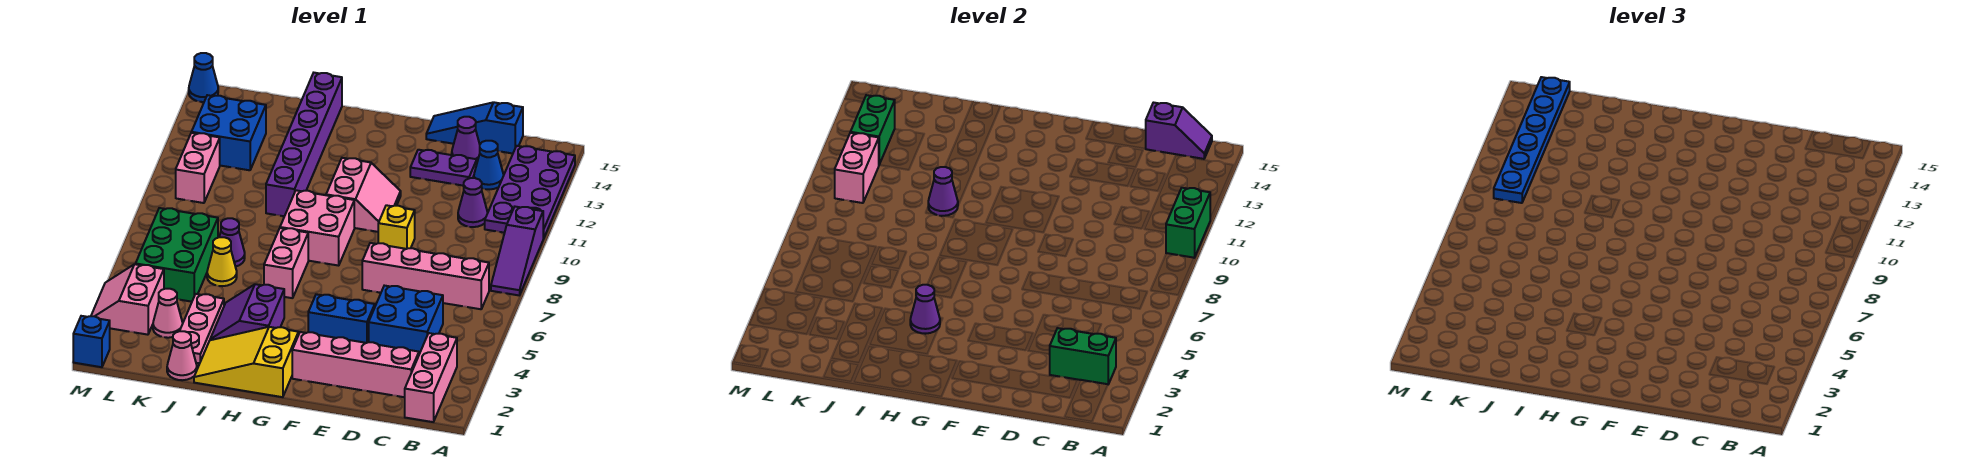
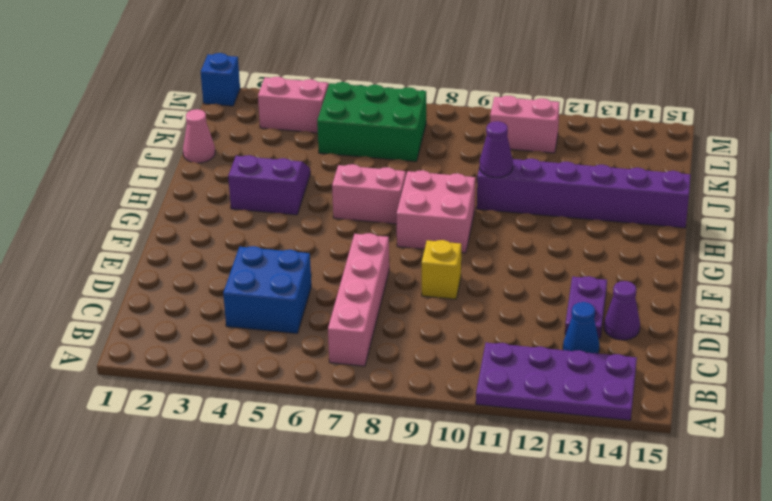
none -> purple 1x3 slope [491,207,543,295]
none -> pink 1x3 brick [405,333,457,422]
none -> pink 1x4 brick [292,332,419,397]
none -> purple 1x1 cone [458,178,488,227]

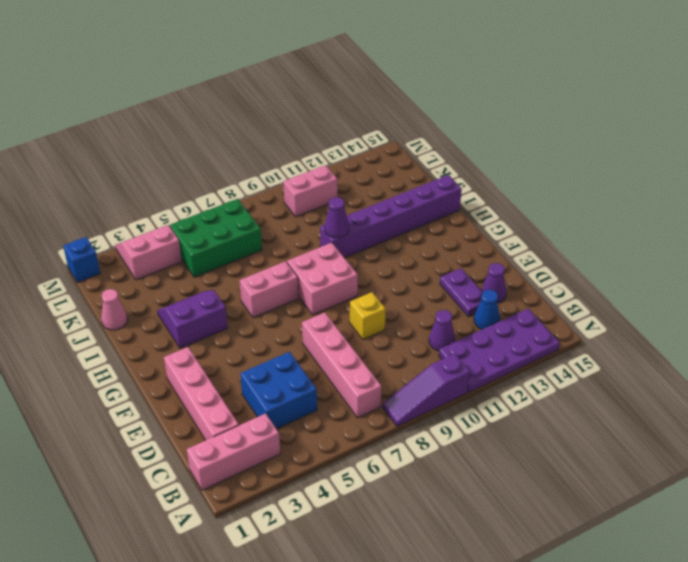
none -> blue 1x3 slope [426,102,523,154]
none -> blue 1x2 brick [308,294,375,343]
none -> pink 2x2 slope [326,158,401,232]
none -> yellow 2x3 slope [194,327,298,397]

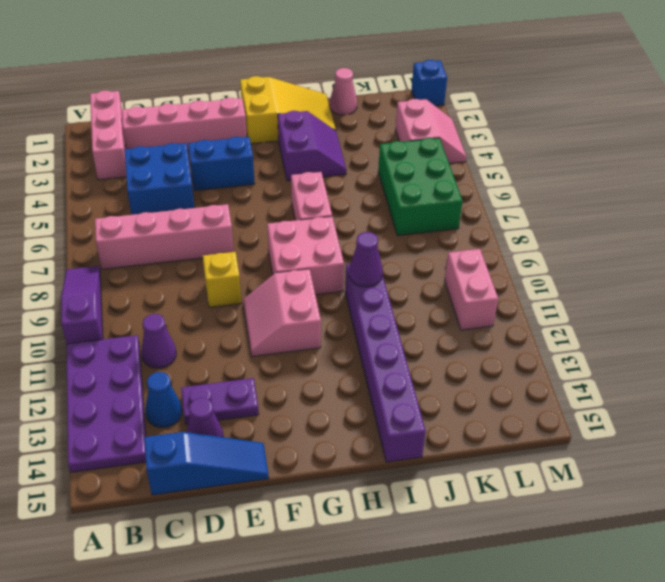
none -> pink 1x3 plate [180,294,224,363]
none -> yellow 1x1 cone [207,237,237,286]
none -> purple 1x1 cone [219,218,245,267]
none -> pink 1x1 cone [153,289,183,338]

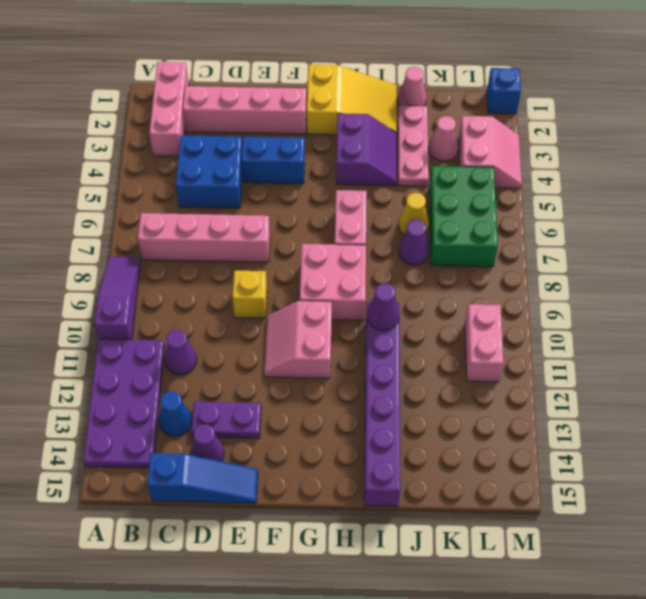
none -> blue 2x2 brick [191,95,266,170]
none -> blue 1x1 cone [189,53,218,102]
none -> green 1x2 brick [1166,188,1210,258]
none -> green 1x2 brick [1050,328,1116,384]

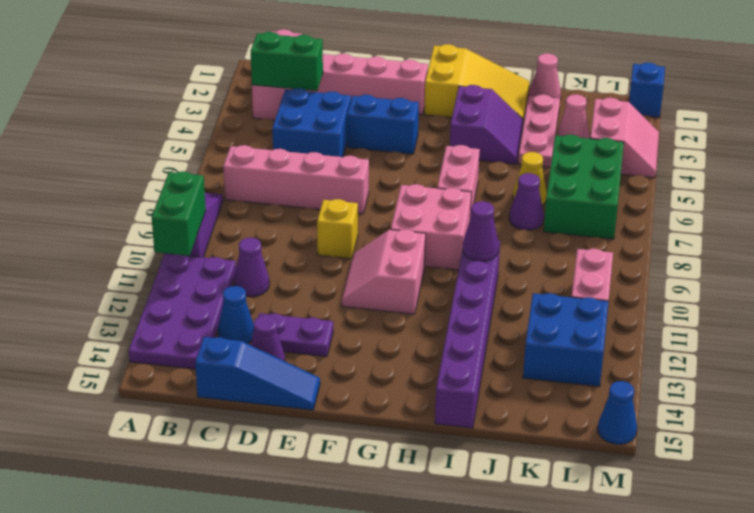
none -> purple 1x2 slope [1146,103,1212,159]
none -> purple 1x1 cone [910,285,940,334]
none -> pink 1x2 brick [835,133,879,203]
none -> green 1x2 brick [850,95,895,164]

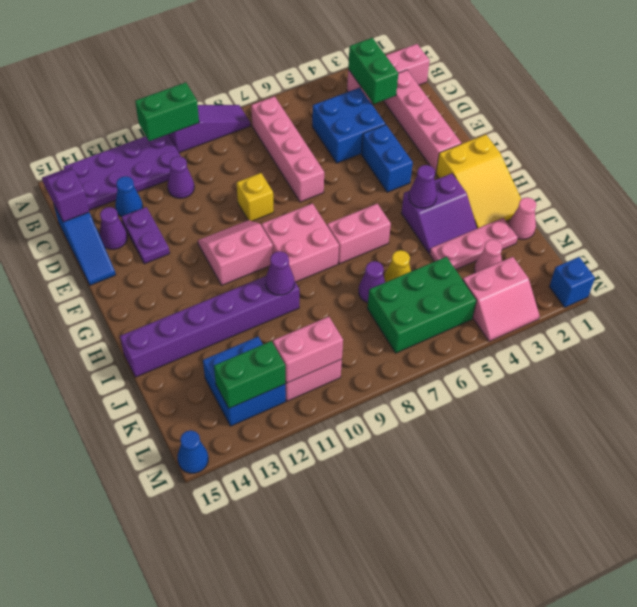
none -> blue 1x6 plate [1494,77,1570,203]

